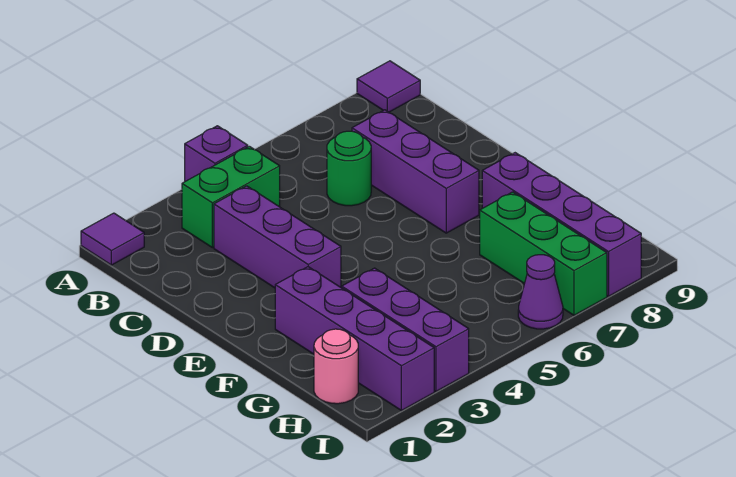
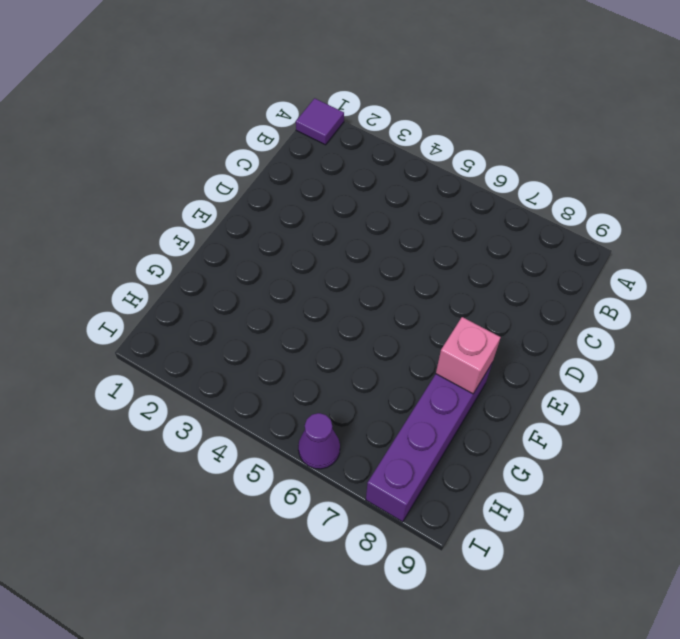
pink 1x1 brick [436,317,501,394] -> none
none -> purple 1x1 brick [185,126,248,181]
none -> purple 1x1 tile [357,61,420,112]
none -> green 1x2 brick [182,146,280,248]

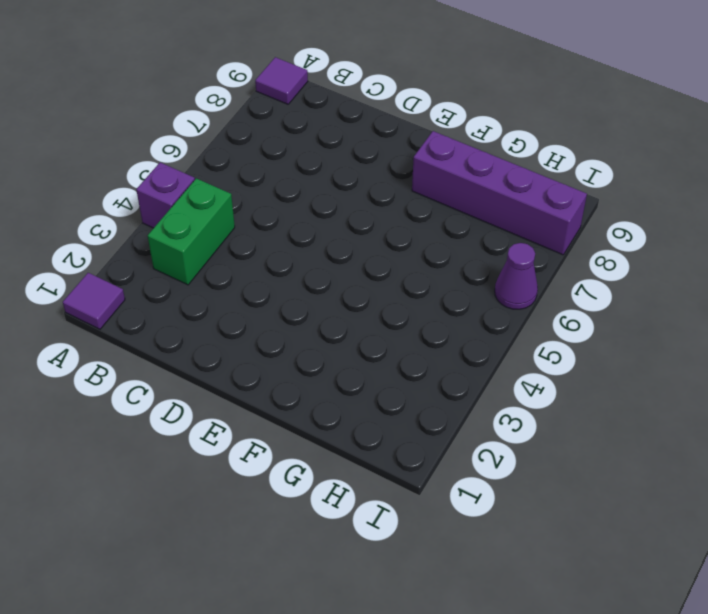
none -> purple 1x3 brick [214,186,341,288]
none -> green 1x1 round brick [327,131,371,206]
none -> purple 1x3 brick [352,110,479,233]

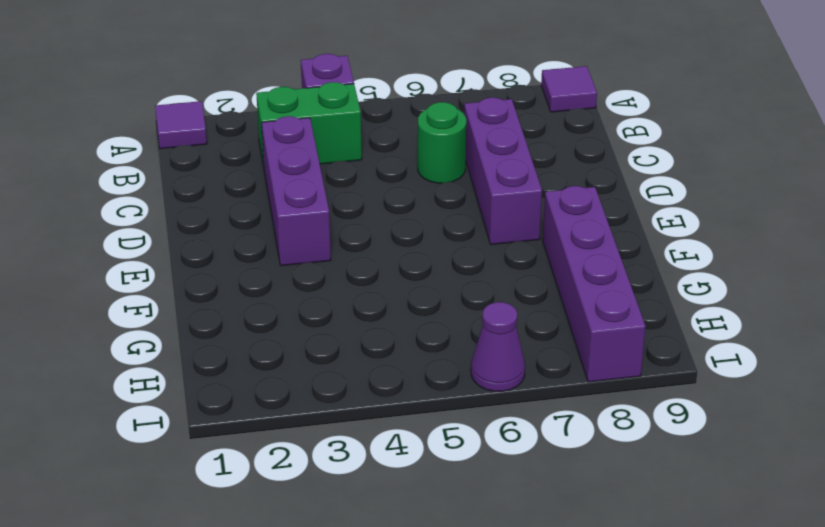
none -> purple 1x4 brick [275,267,434,411]
none -> purple 1x3 brick [342,268,469,391]
none -> green 1x3 brick [480,192,607,315]

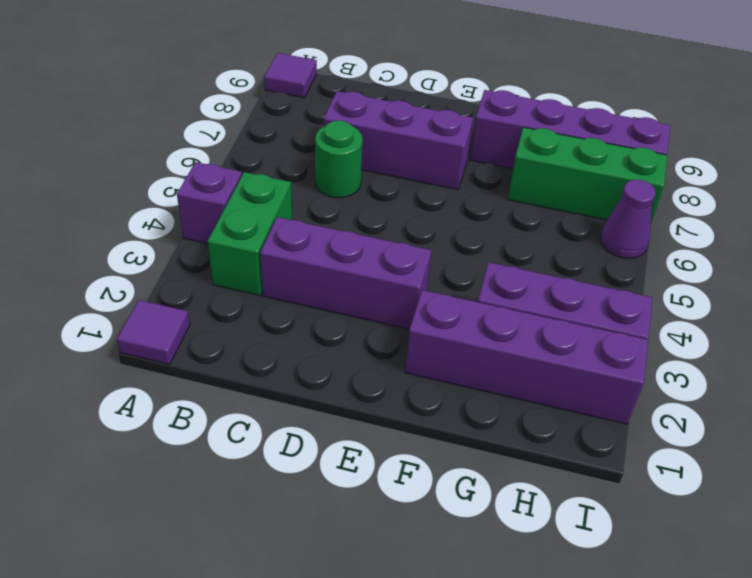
none -> pink 1x1 round brick [314,329,358,404]

